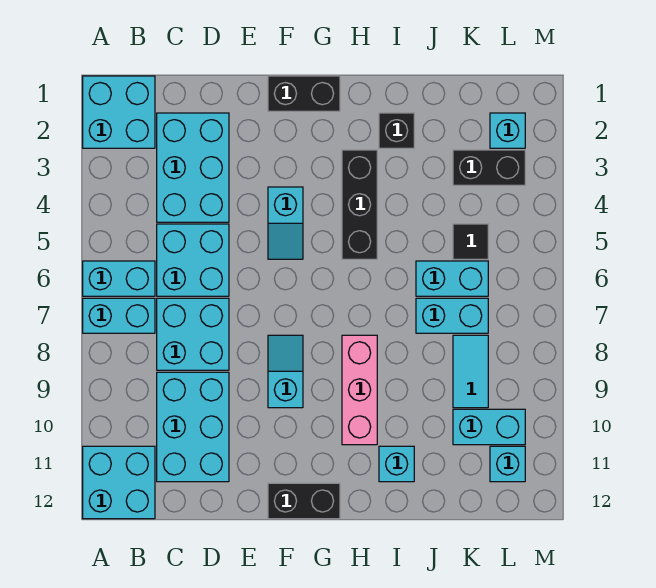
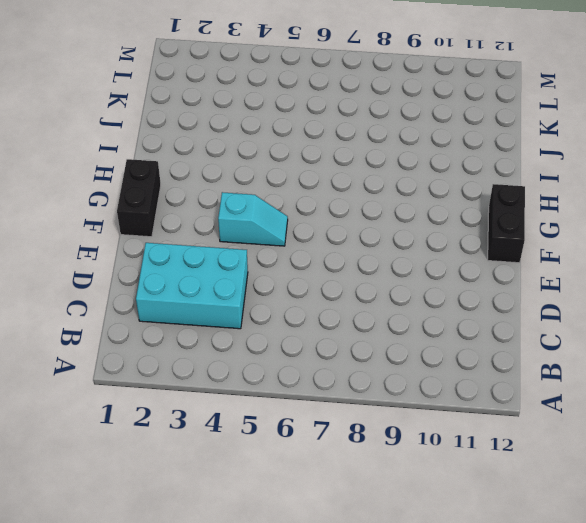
none -> cyan 2x2 brick [83,76,155,148]
none -> cyan 1x2 brick [83,261,155,296]
none -> cyan 1x2 brick [83,298,155,333]

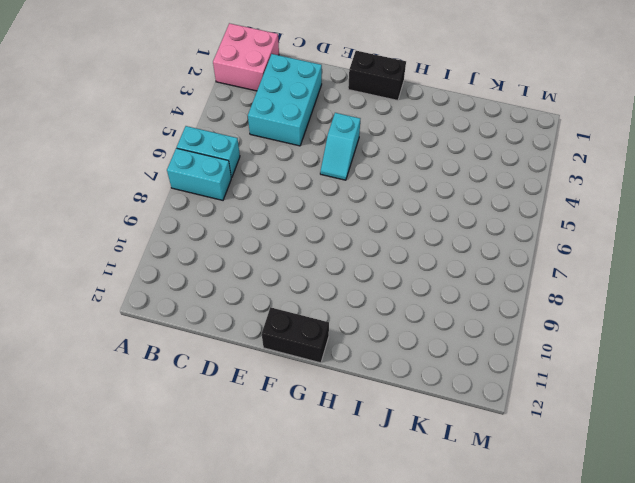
pink 2x2 brick [213,23,279,91] -> cyan 2x2 brick [83,76,155,148]
none -> cyan 2x2 brick [83,446,155,519]
none -> cyan 2x2 brick [157,224,229,296]
none -> cyan 2x2 brick [157,298,229,370]

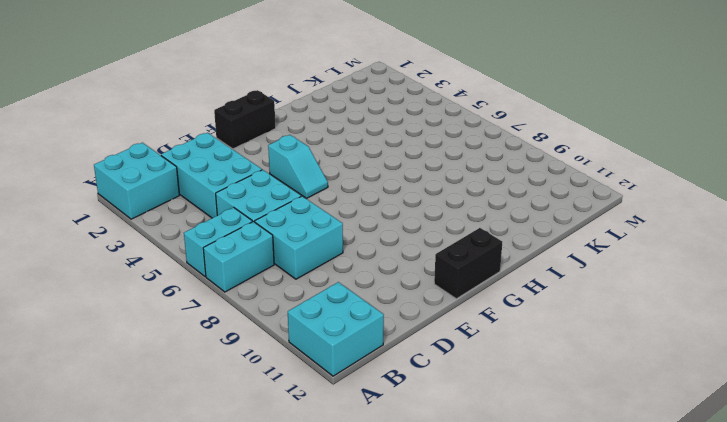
none -> cyan 2x3 brick [157,372,229,482]
none -> cyan 1x2 slope [268,335,303,408]
none -> black 1x3 brick [342,150,377,259]

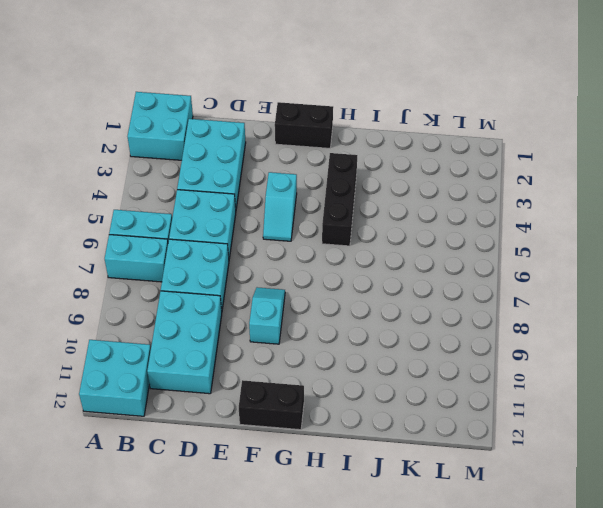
none -> pink 1x3 brick [342,335,377,445]
none -> black 1x1 brick [379,113,414,148]
none -> cyan 1x1 brick [379,446,414,482]

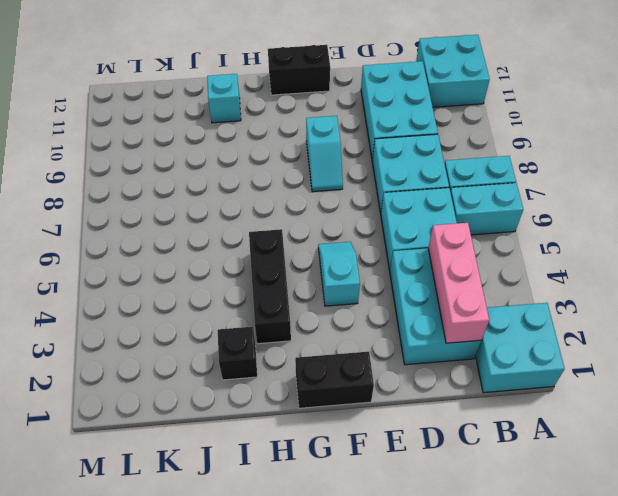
pink 1x3 brick [428,223,489,343] -> pink 1x3 brick moved to [342,335,377,445]
none -> cyan 1x2 brick [416,261,488,296]
none -> cyan 1x2 brick [416,298,488,333]
none -> black 1x2 brick [453,150,525,185]

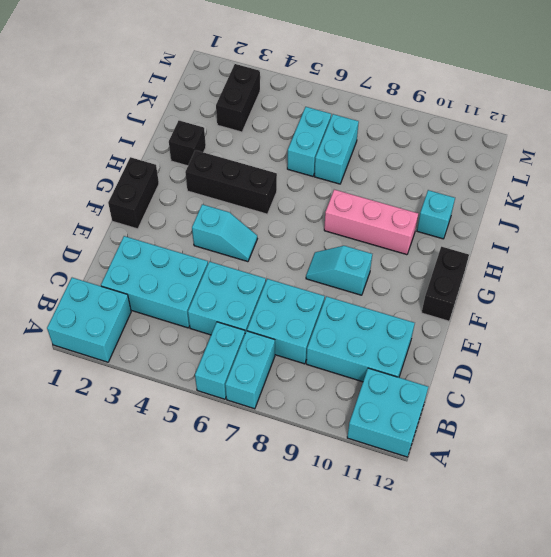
none -> black 1x1 tile [453,224,488,259]
none -> cyan 1x2 tile [453,335,488,408]
none -> cyan 1x2 brick [453,409,525,445]

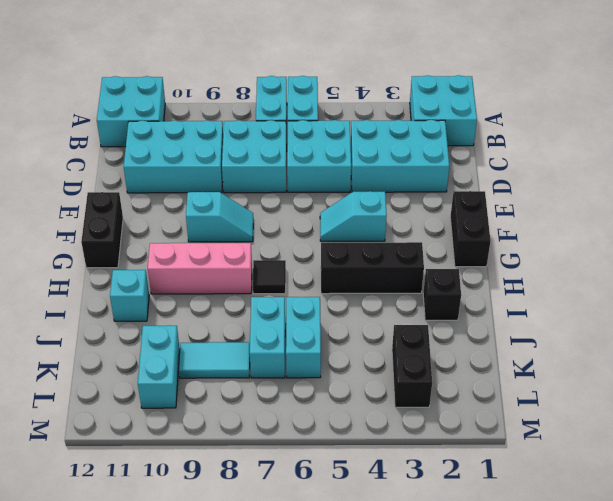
black 1x1 tile [253,260,286,294] -> black 1x1 tile moved to [453,224,488,259]
none -> cyan 1x1 brick [490,113,525,148]
none -> cyan 1x1 brick [490,446,525,482]

